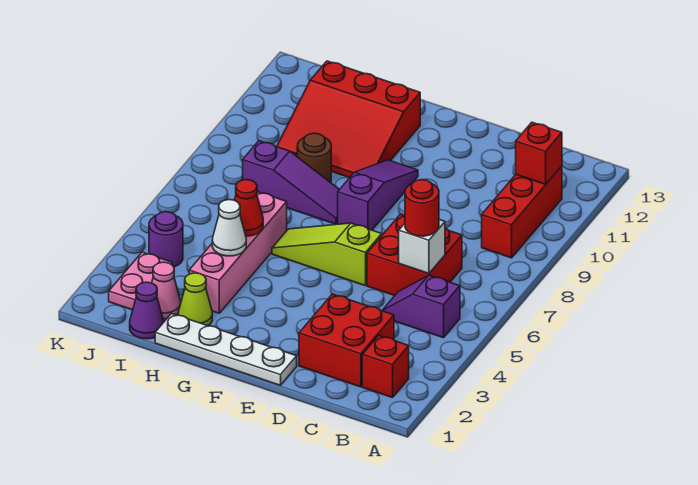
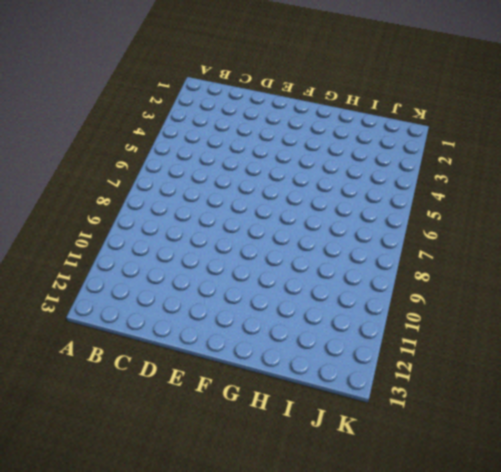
none -> red 1x1 brick [362,336,409,398]
none -> purple 1x2 slope [382,275,460,338]
none -> red 1x3 brick [482,166,562,258]

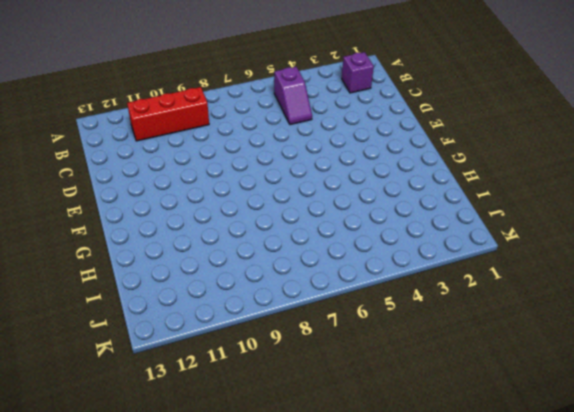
purple 1x1 brick [342,52,374,93] -> red 1x1 brick [362,336,409,398]
none -> red 2x2 brick [299,294,394,387]
none -> red 2x2 brick [367,214,462,296]
none -> white 1x4 plate [155,314,297,385]

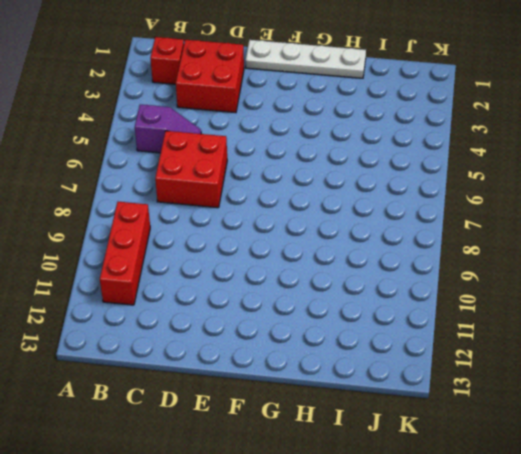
none -> lime 1x3 slope [272,223,382,286]
none -> purple 1x3 slope [338,160,418,230]
none -> purple 1x3 slope [243,141,340,224]

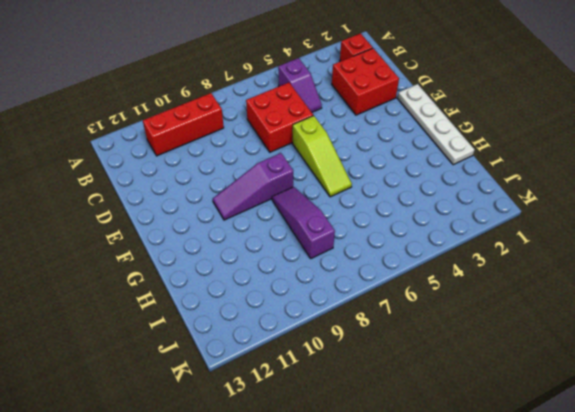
none -> red 3x3 slope [277,61,420,178]
none -> lime 1x1 cone [178,273,212,326]
none -> pink 1x4 brick [189,192,287,313]

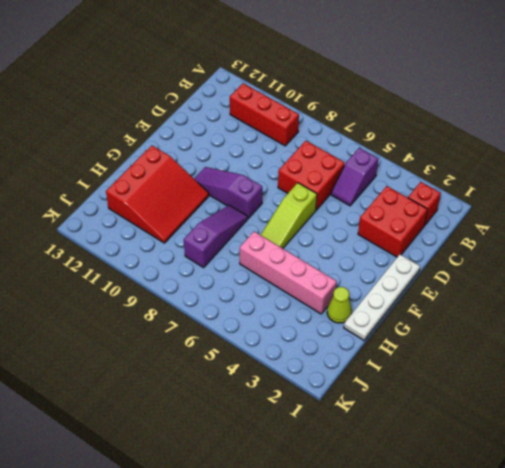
none -> brown 1x1 round brick [297,133,331,182]
none -> purple 1x1 cone [130,282,164,339]
none -> pink 1x1 cone [152,262,181,319]

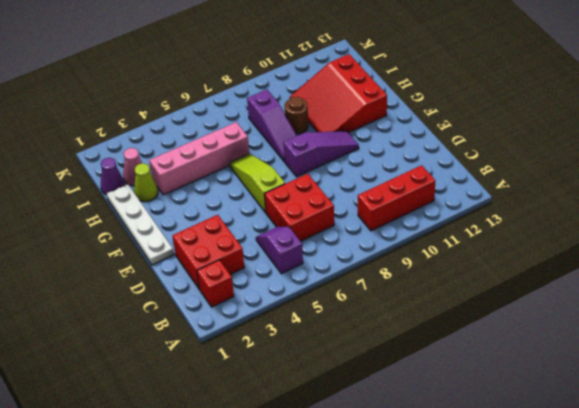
none -> pink 1x2 plate [109,252,172,310]
none -> purple 1x1 round brick [149,212,183,267]
none -> red 1x1 brick [516,122,562,184]

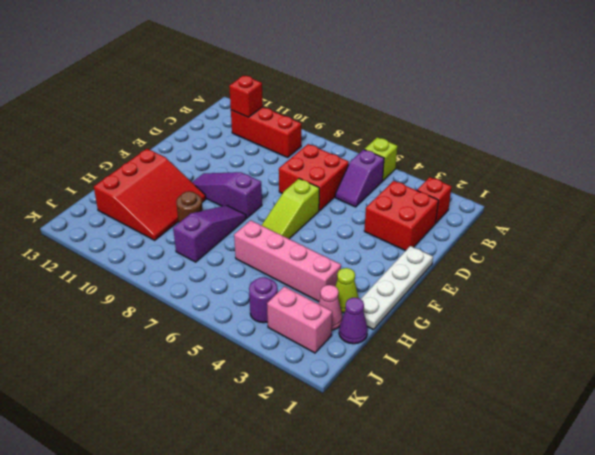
lime 1x1 brick [364,137,397,181] -> none
pink 1x2 brick [267,286,332,353] -> pink 1x2 plate [109,252,172,310]
none -> white 1x1 brick [399,220,445,274]
none -> white 1x1 cone [212,200,246,256]
none -> red 1x1 cone [235,180,263,236]

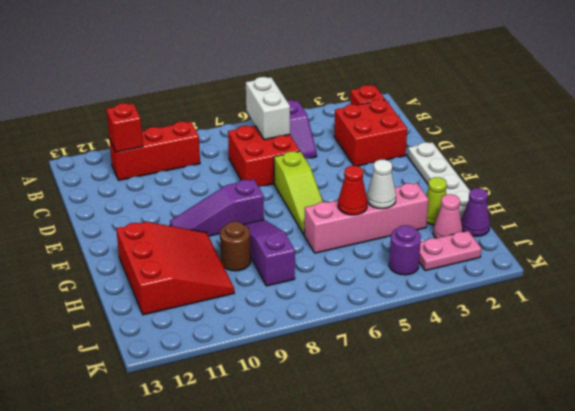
white 1x2 brick [246,77,290,140] -> white 1x1 brick [399,220,445,274]
none -> red 1x1 round brick [405,180,439,236]

